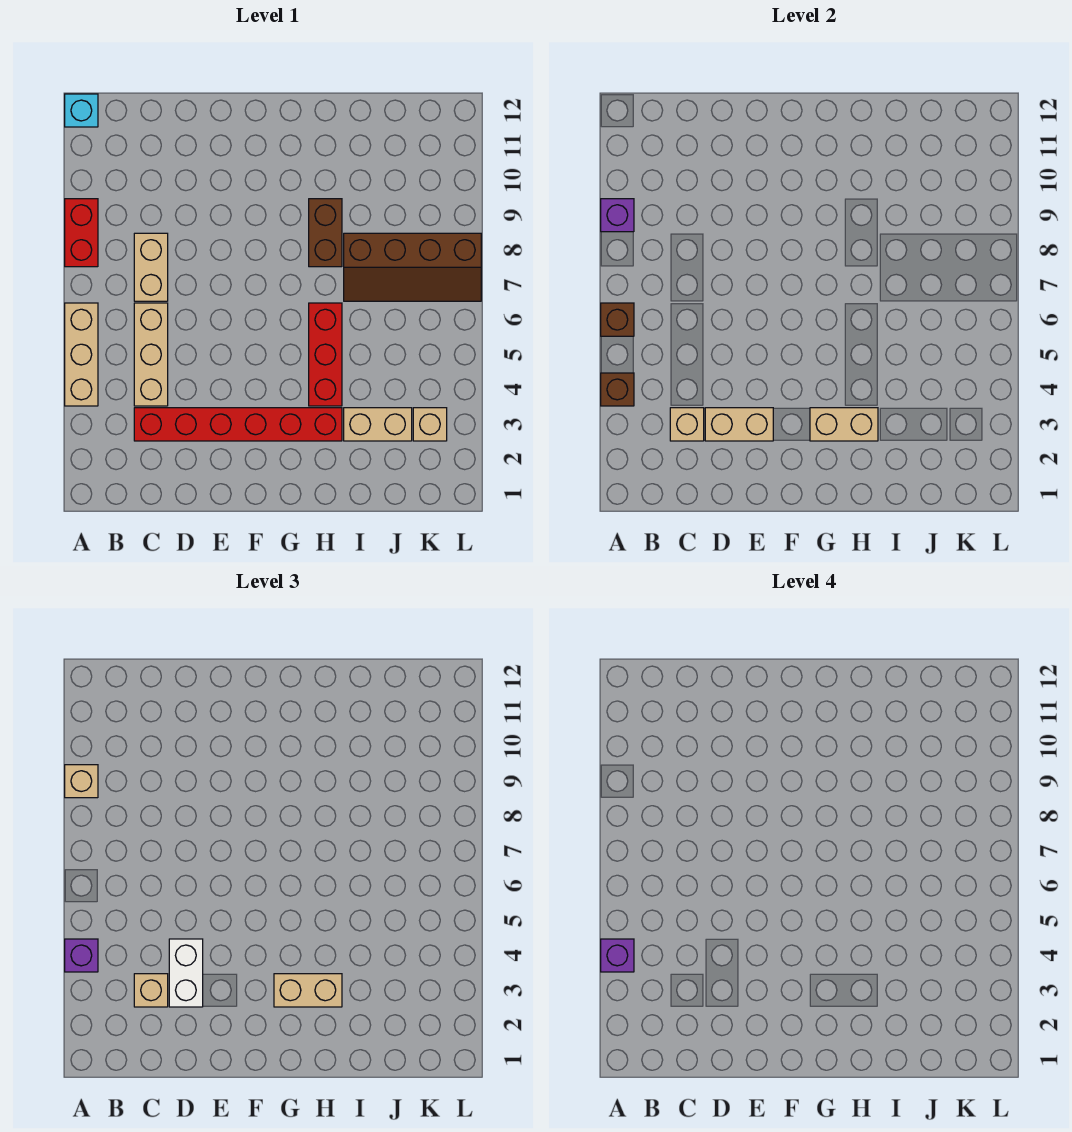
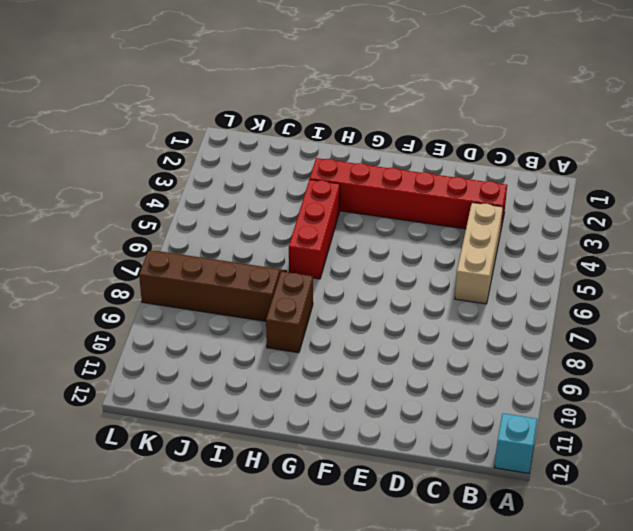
none -> tan 1x3 brick [65,303,98,406]
none -> red 1x2 brick [65,199,98,267]
none -> tan 1x2 brick [134,233,168,301]

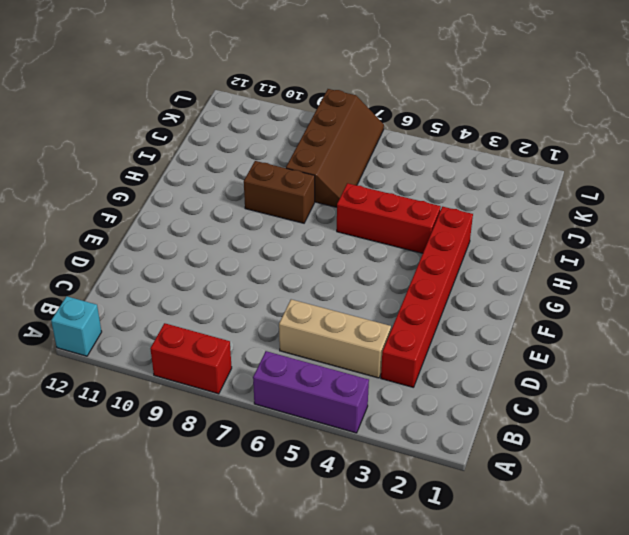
purple 1x3 brick [253,351,369,433] -> tan 1x3 brick [65,303,98,406]
none -> tan 1x2 brick [134,233,168,301]
none -> tan 1x2 brick [344,408,412,441]
none -> tan 1x1 brick [413,408,447,441]

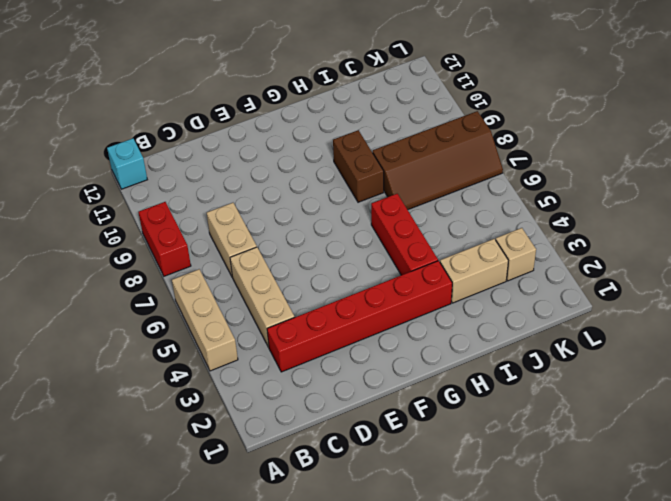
none -> brown 1x1 brick [601,373,634,406]
none -> brown 1x1 brick [601,303,634,336]
none -> purple 1x1 brick [601,199,634,232]

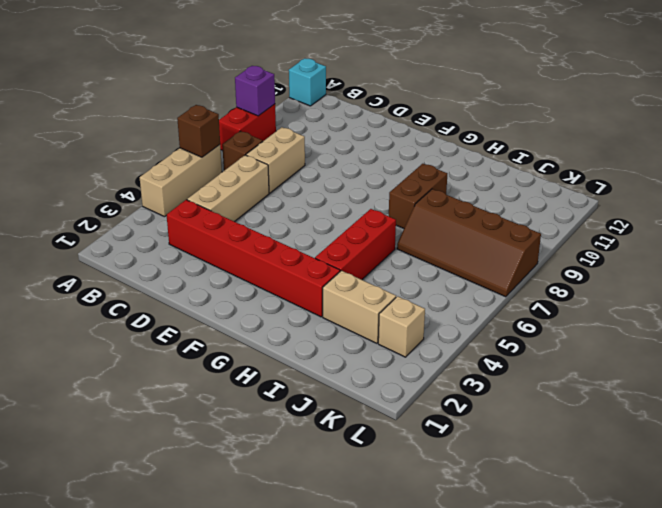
brown 1x1 brick [222,131,263,171] -> brown 1x1 brick moved to [601,373,634,406]
none -> tan 1x1 brick [670,408,704,441]
none -> tan 1x2 brick [705,408,773,441]
none -> tan 1x2 brick [810,408,878,441]

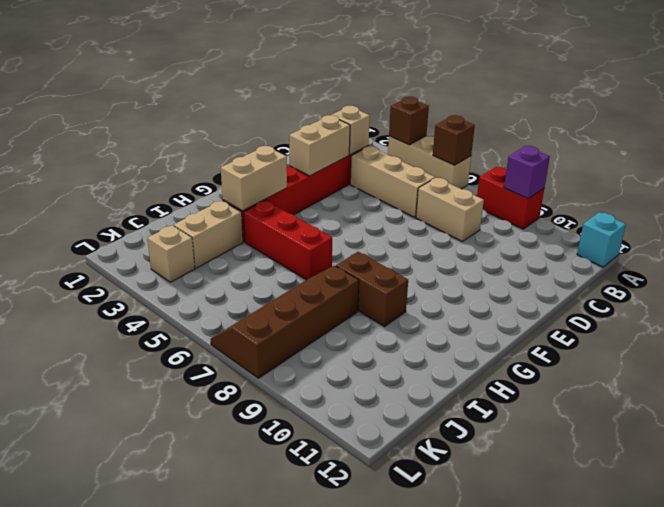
none -> purple 1x1 brick [65,939,98,972]
none -> tan 1x1 brick [65,765,98,798]
none -> tan 1x1 brick [134,974,168,1007]

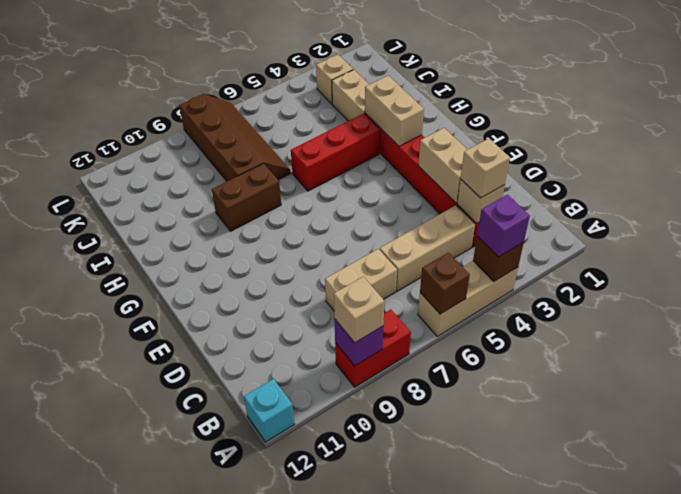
none -> white 1x2 brick [169,939,203,1007]
none -> tan 1x2 brick [274,974,342,1007]
none -> purple 1x1 brick [601,939,634,972]

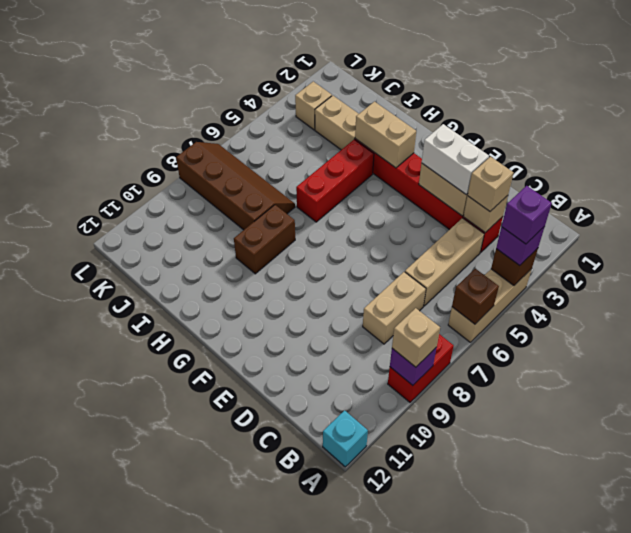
white 1x2 brick [422,124,489,195] -> white 1x2 brick turned to [169,939,203,1007]
none -> tan 1x2 brick [274,974,342,1007]

